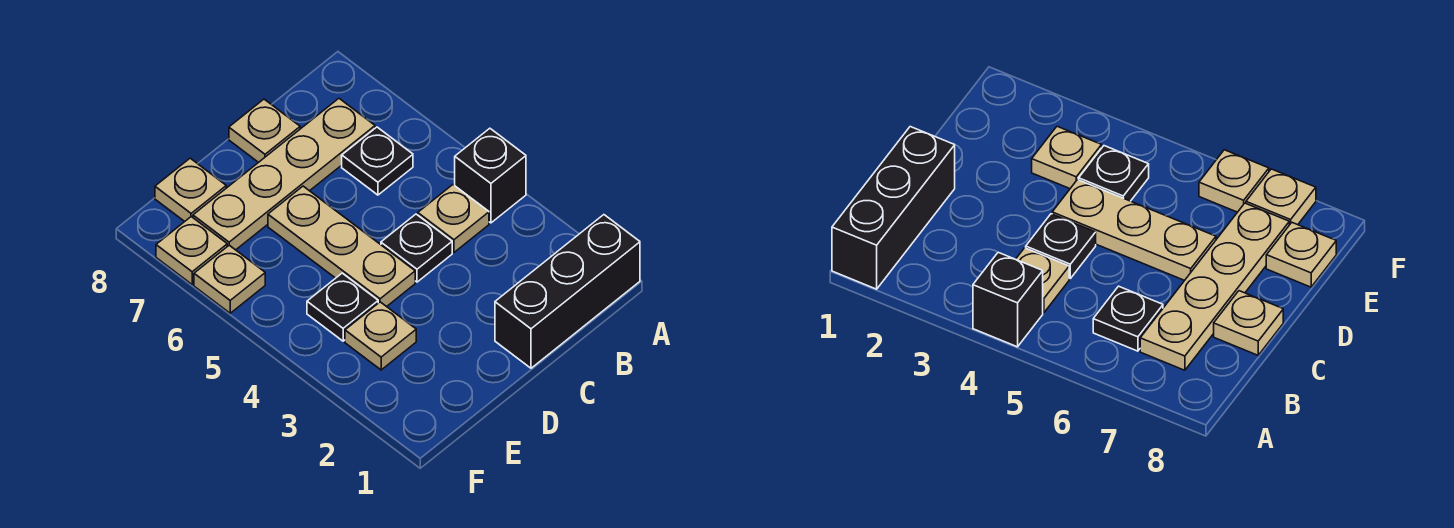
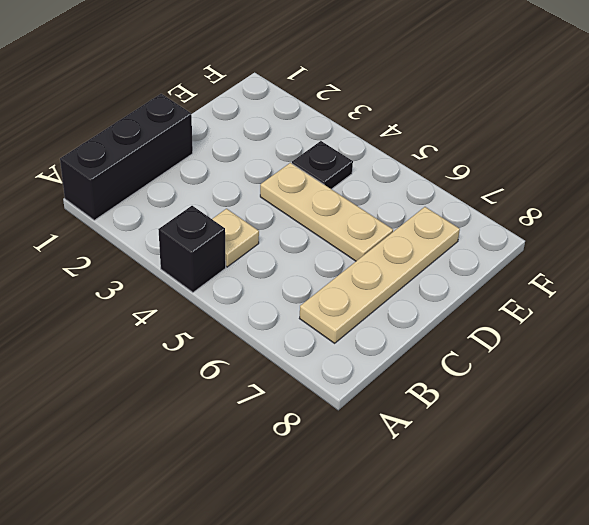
none -> black 1x1 plate [342,127,413,195]
none -> black 1x1 plate [381,214,452,282]
none -> tan 1x1 plate [229,99,300,162]

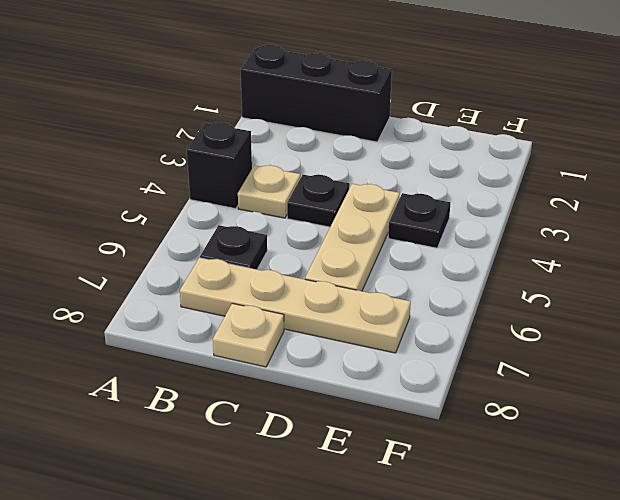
none -> tan 1x1 plate [345,302,416,370]
none -> tan 1x1 plate [155,158,226,222]
none -> tan 1x1 plate [194,245,265,313]

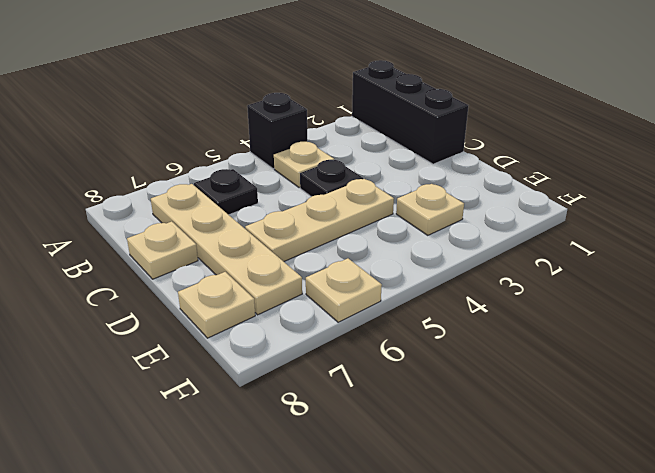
none -> black 1x1 plate [307,273,378,341]
none -> tan 1x1 plate [156,217,227,284]

